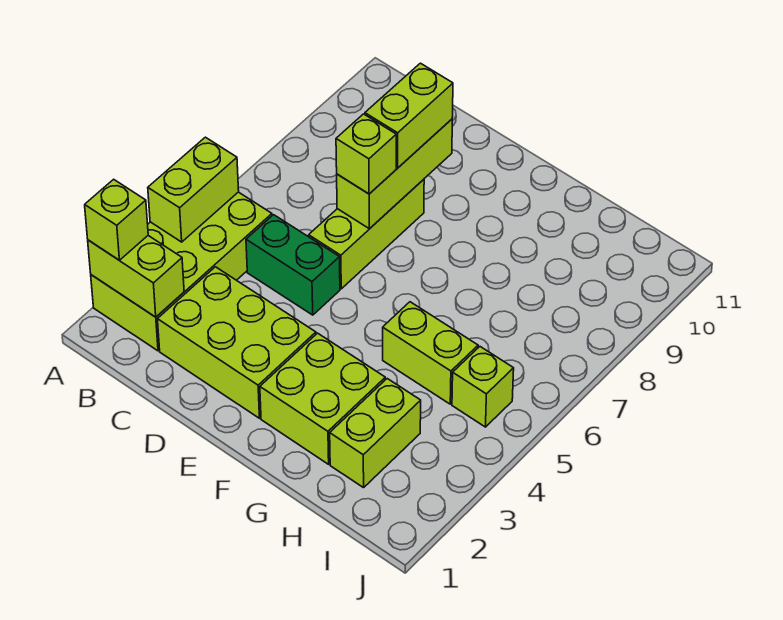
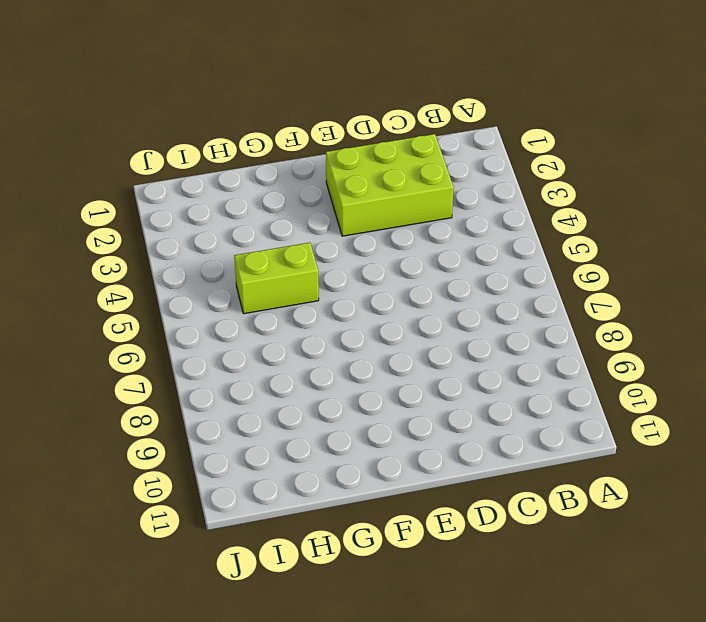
none -> lime 2x4 brick [91,192,272,351]
none -> green 1x2 brick [246,215,340,315]
none -> lime 1x3 brick [309,179,424,289]

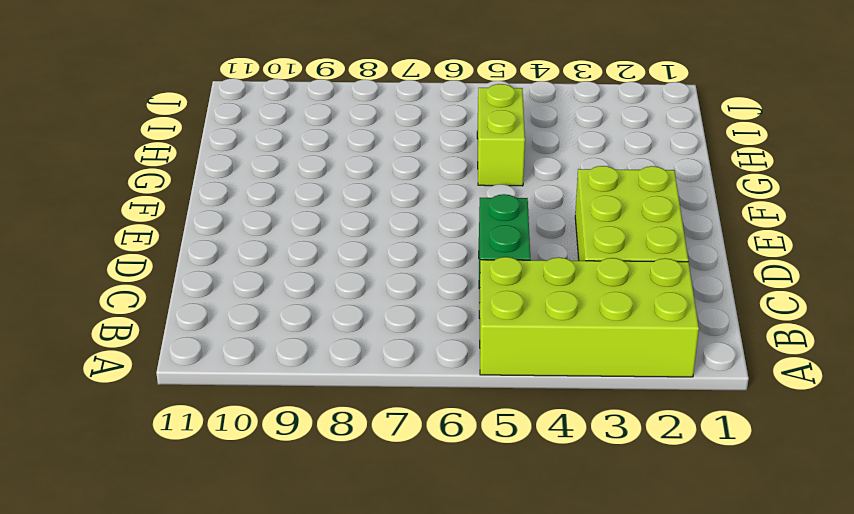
none -> lime 1x3 brick [309,179,424,289]
none -> lime 2x2 brick [260,333,385,464]
none -> lime 1x2 brick [330,379,421,488]

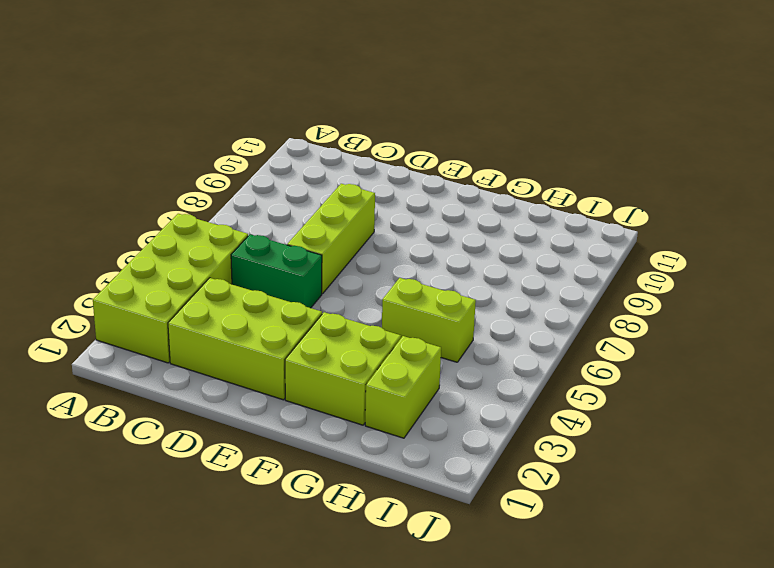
none -> lime 1x1 brick [452,347,514,427]
none -> lime 1x2 brick [88,236,184,317]
none -> lime 1x2 brick [148,137,239,242]

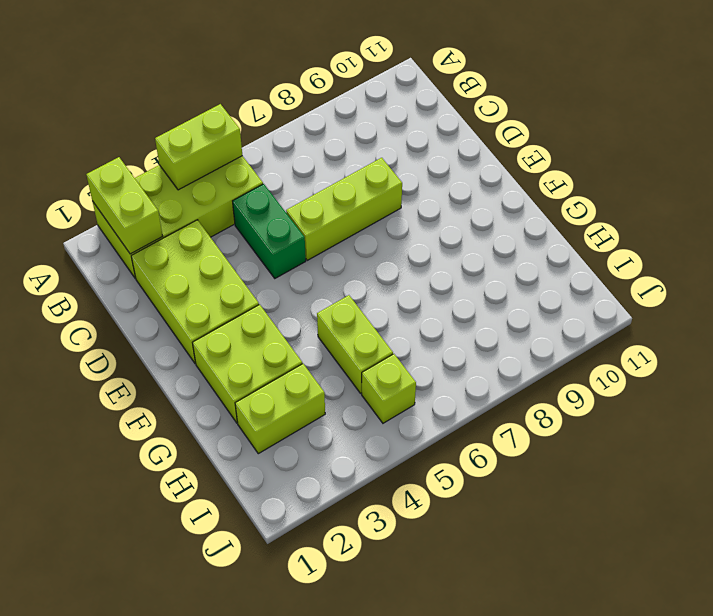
none -> lime 1x3 brick [337,119,452,228]
none -> lime 1x1 brick [85,179,148,260]
none -> lime 1x1 brick [336,114,396,194]

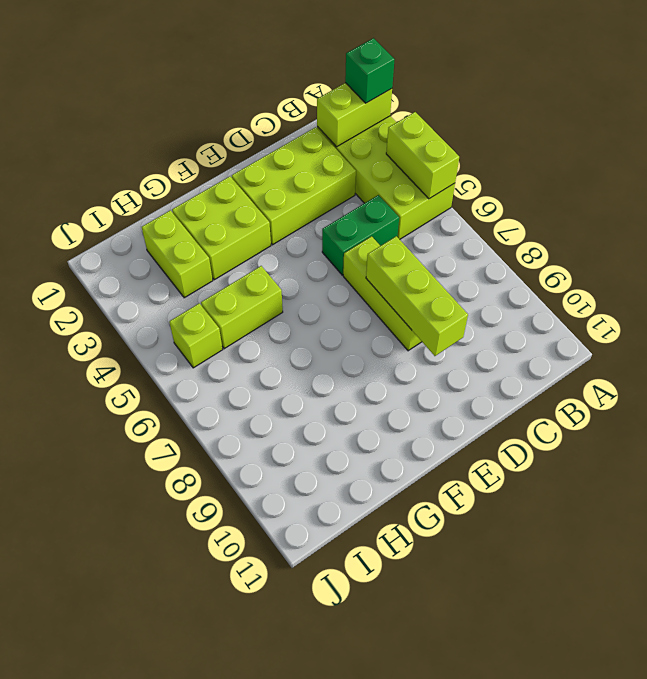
green 1x1 brick [345,38,395,103] -> lime 1x1 brick [85,179,148,260]
none -> lime 1x1 brick [336,114,396,194]
none -> lime 1x2 brick [365,63,453,168]

